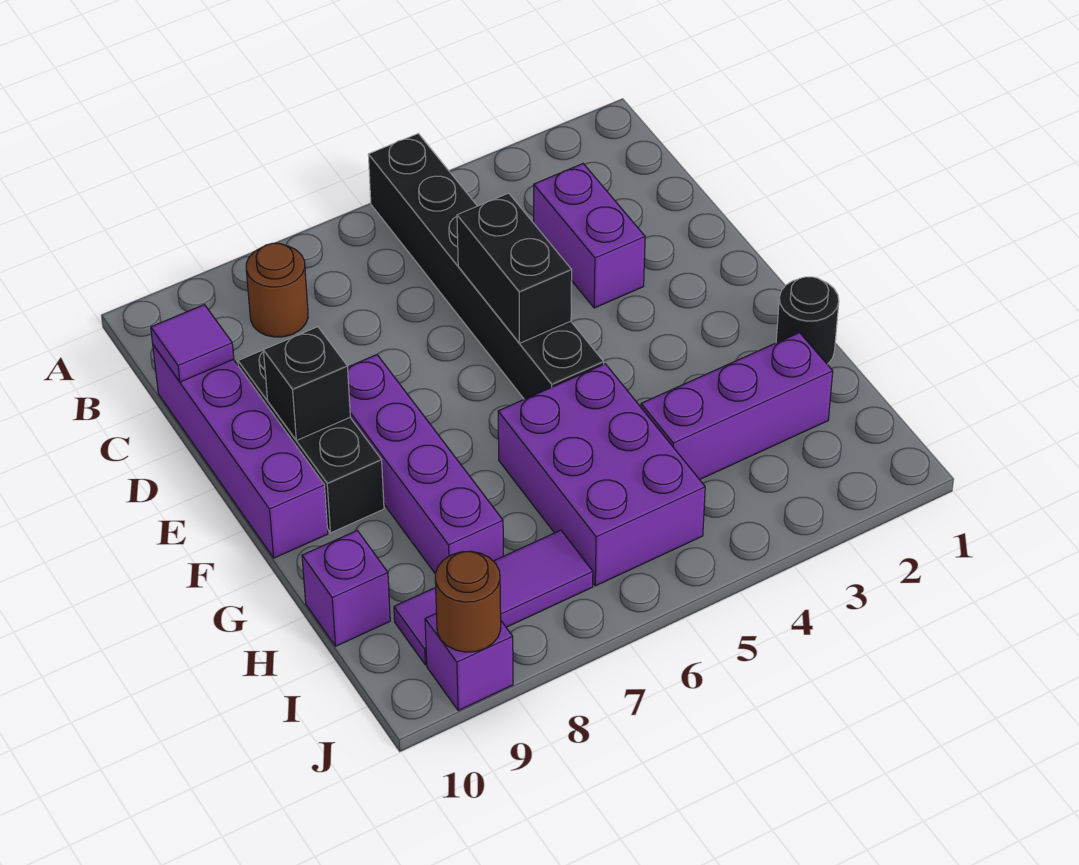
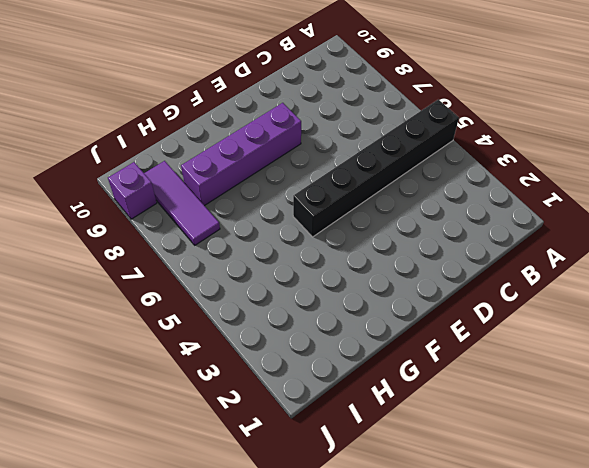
none -> brown 1x1 round brick [246,243,308,337]
none -> purple 1x2 brick [534,164,645,308]
none -> purple 1x4 brick [153,345,328,558]

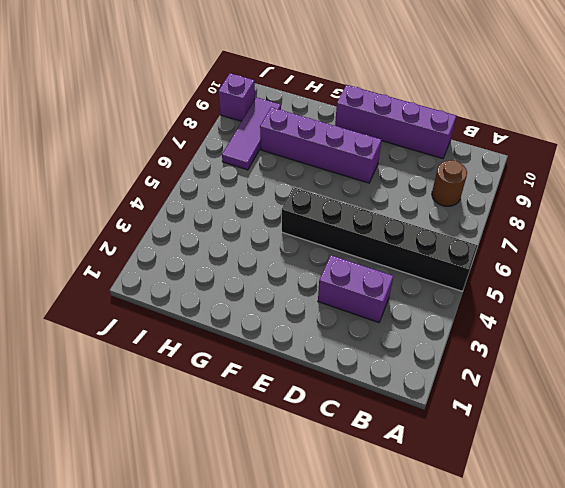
none -> black 1x3 brick [238,350,384,533]
none -> black 1x1 round brick [776,277,839,364]
none -> purple 2x3 brick [498,364,705,586]

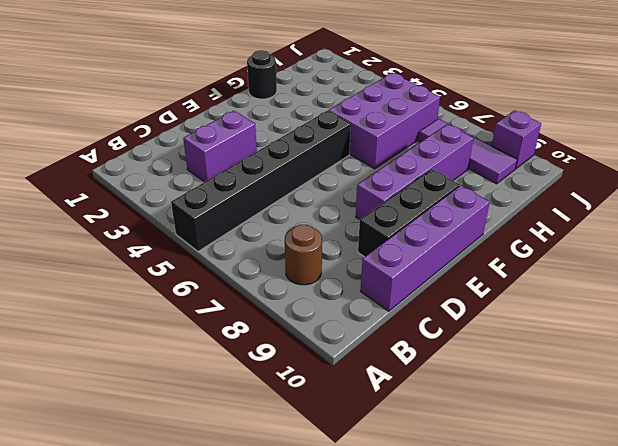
none -> purple 1x3 brick [641,333,833,480]
none -> purple 1x1 brick [302,531,390,646]
none -> purple 1x1 tile [151,305,234,382]

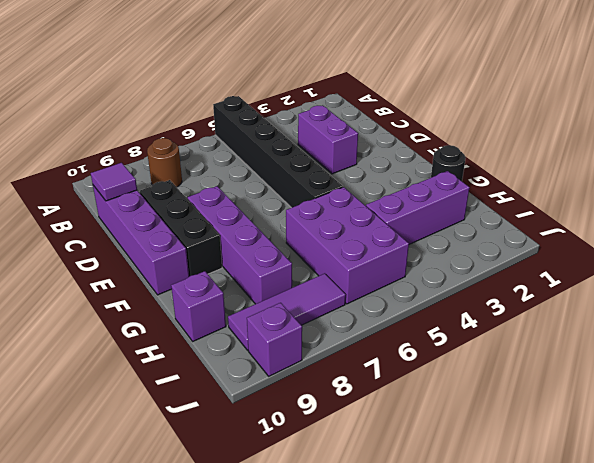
none -> black 1x2 brick [457,193,572,343]
none -> black 1x1 brick [263,327,350,440]
none -> brown 1x1 round brick [435,551,501,652]

